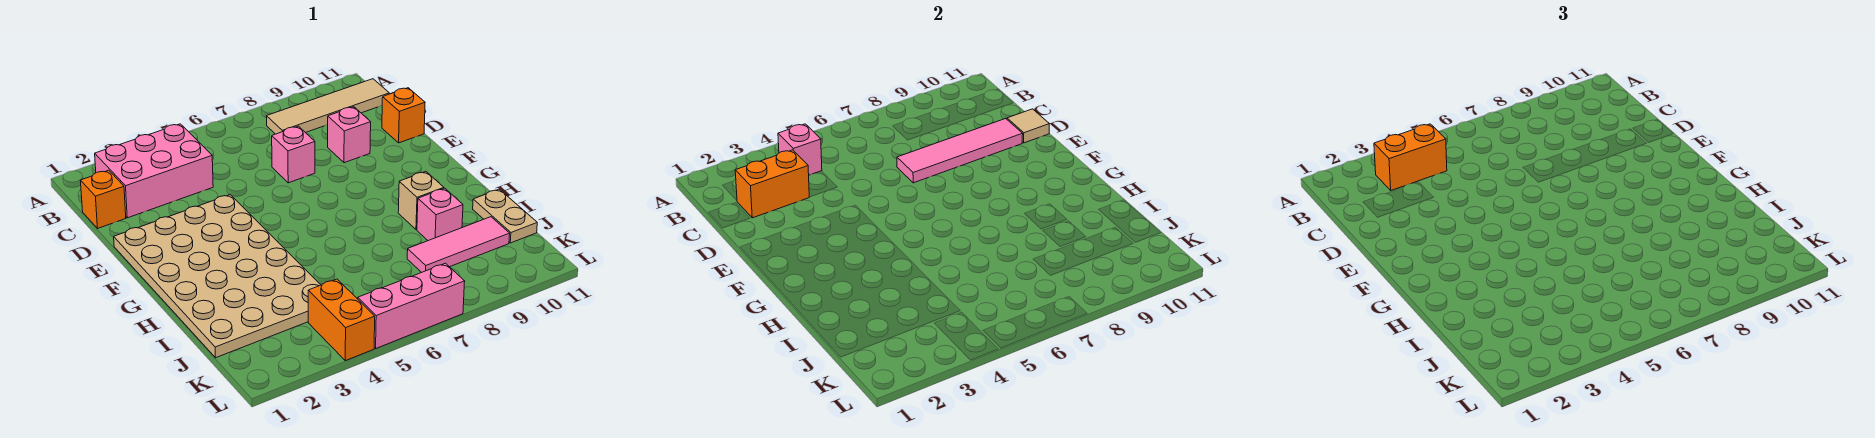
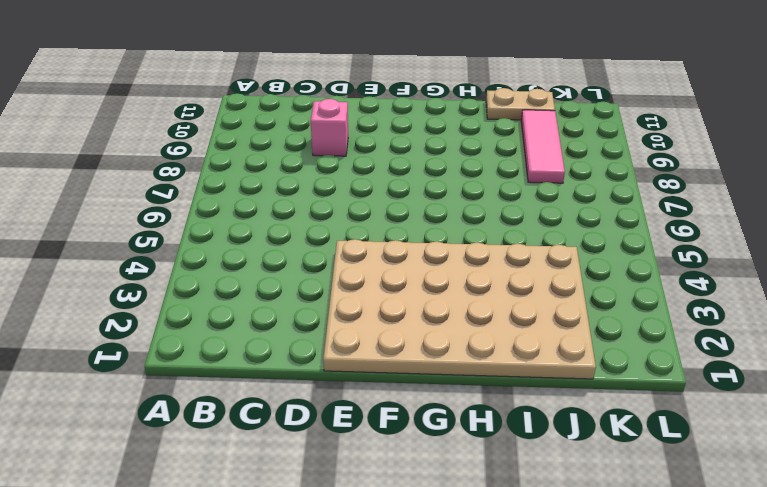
none -> pink 2x3 brick [95,124,213,218]
none -> tan 1x4 tile [267,79,389,134]
none -> orange 1x1 brick [80,170,126,228]

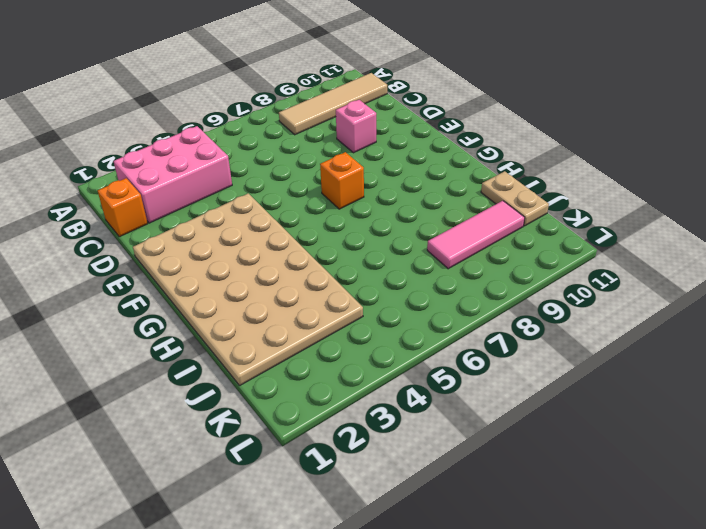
orange 1x1 brick [320,152,364,209] -> orange 1x1 brick moved to [382,88,425,143]
none -> pink 1x1 brick [272,126,315,183]
none -> tan 1x1 brick [398,172,444,230]
none -> pink 1x1 brick [417,188,463,241]

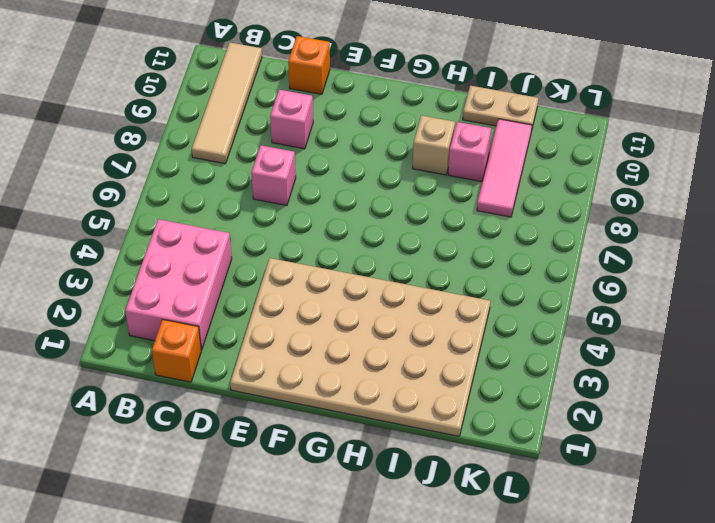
none -> orange 1x2 brick [308,279,375,361]
none -> pink 1x3 brick [358,263,465,348]
none -> pink 1x1 brick [778,124,822,175]

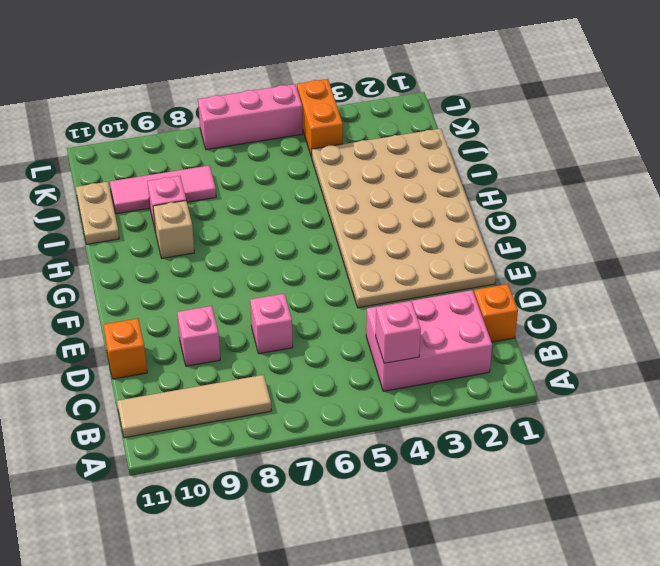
none -> orange 1x2 brick [735,150,809,218]
none -> pink 1x4 tile [897,119,1023,183]
none -> tan 1x1 tile [1007,109,1049,143]

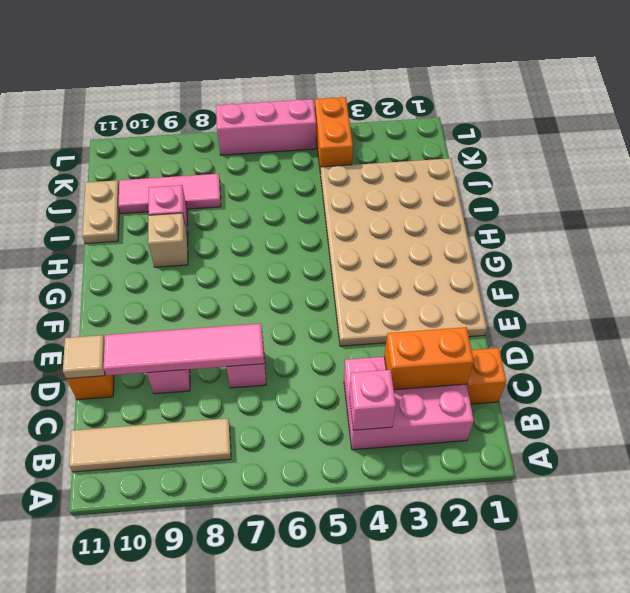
none -> orange 1x2 brick [1374,124,1447,190]

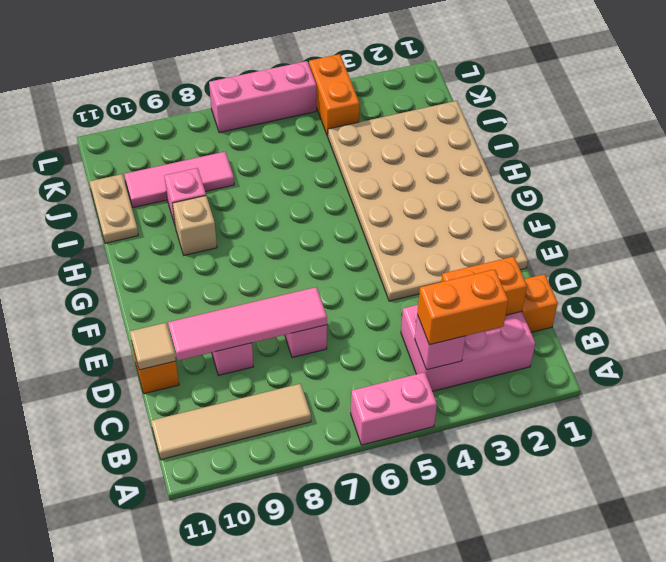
pink 1x2 brick [351,372,437,445] -> none

